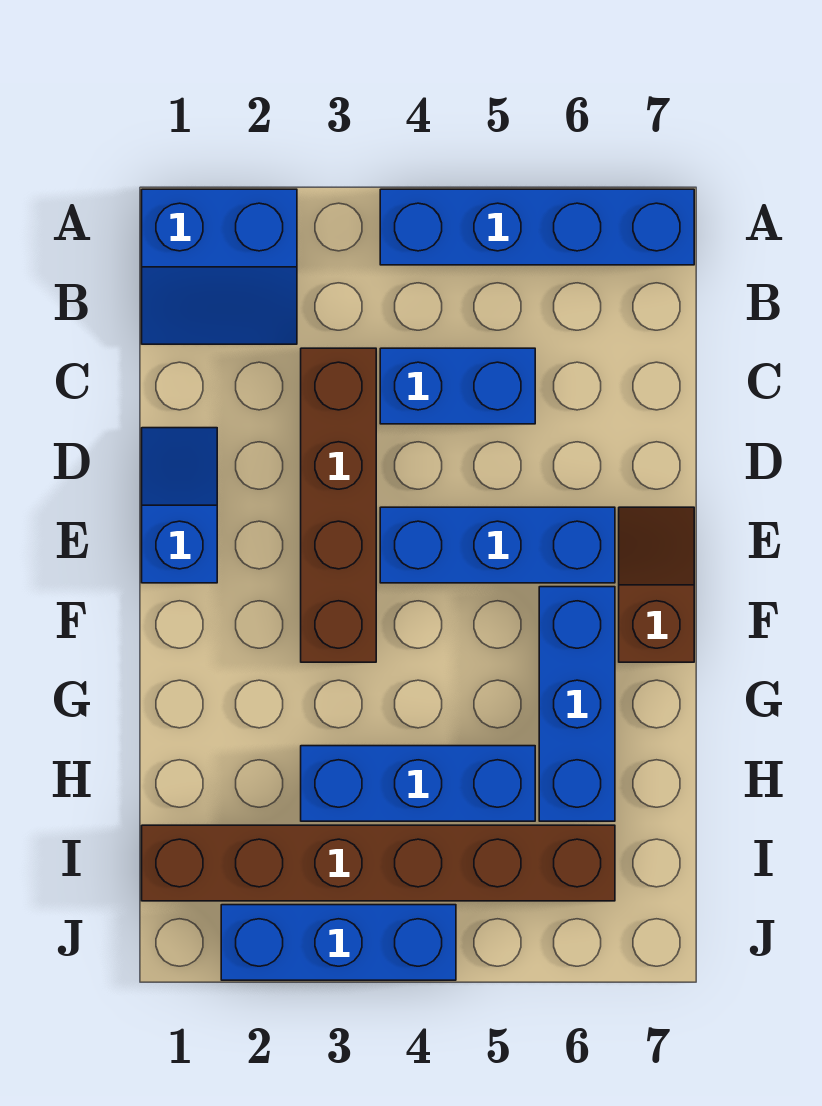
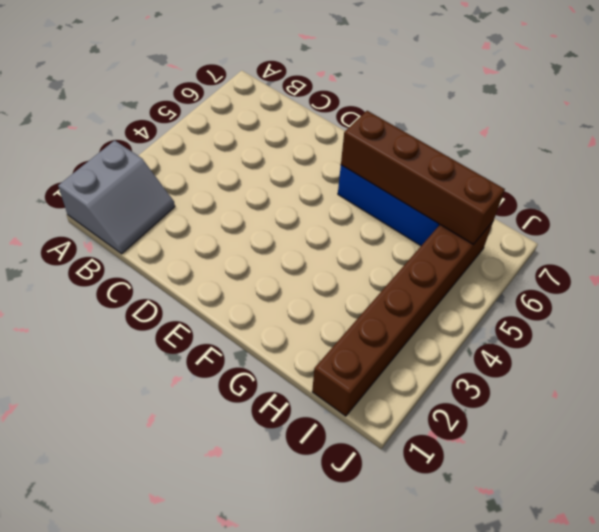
grey 2x2 slope [58,140,175,254] -> blue 2x2 slope [142,189,297,344]
brown 1x4 brick [341,111,505,244] -> brown 1x4 brick moved to [301,348,376,662]
none -> blue 1x4 brick [380,189,694,265]
none -> blue 1x2 brick [380,348,535,424]

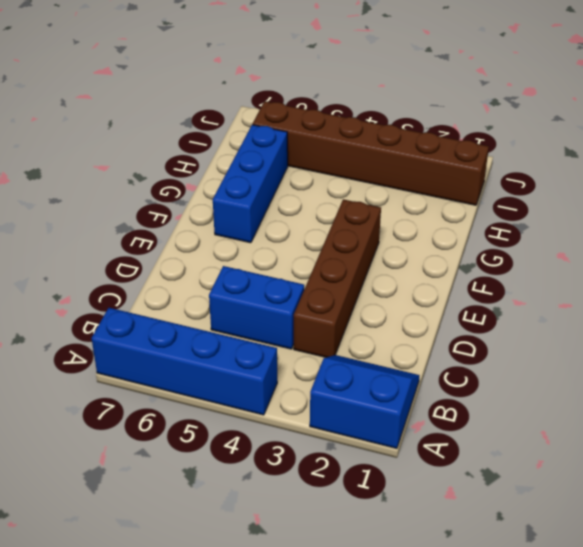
none -> blue 1x2 slope [142,428,217,583]
none -> blue 1x3 brick [380,507,615,583]

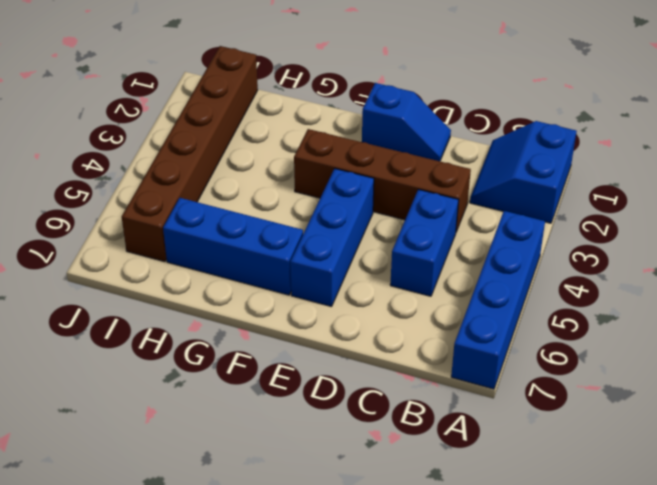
none -> brown 1x2 slope [619,507,694,662]
none -> blue 1x3 brick [301,746,535,821]

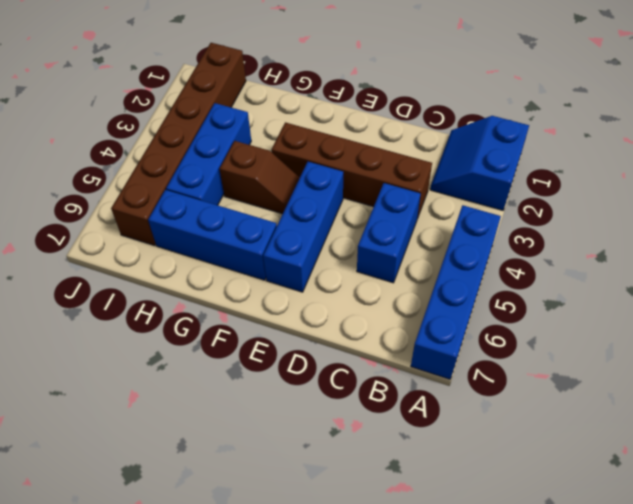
brown 1x2 slope [220,141,300,214] -> brown 1x2 slope moved to [619,507,694,662]
none -> blue 1x2 slope [142,428,217,583]
none -> blue 1x3 brick [221,905,456,980]

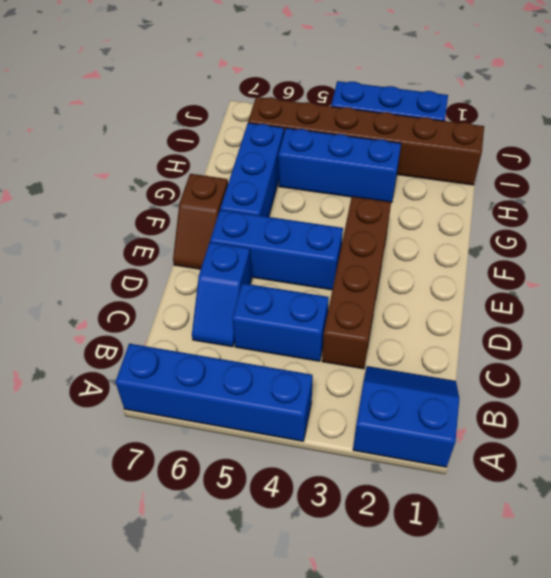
blue 1x2 slope [192,242,252,347] -> blue 1x2 slope moved to [142,428,217,583]

